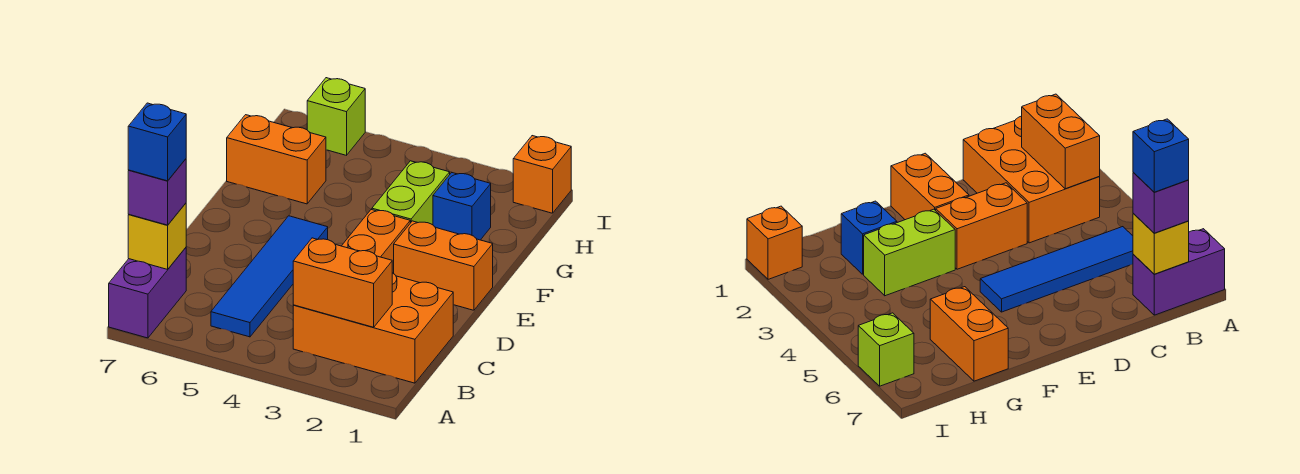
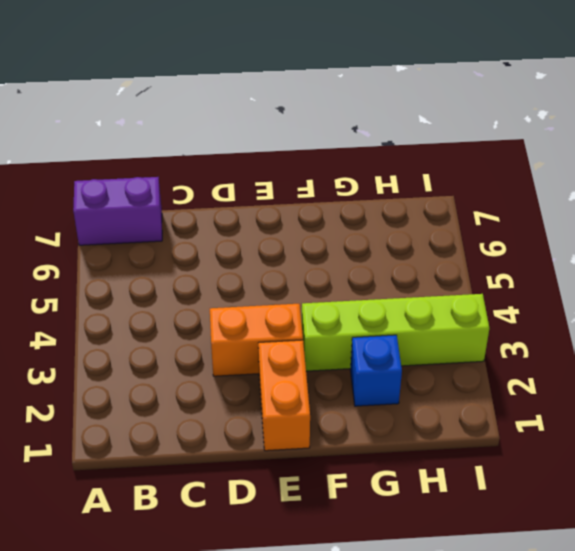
lime 1x4 brick [302,294,489,371] -> lime 1x2 brick [372,161,450,225]
none -> orange 2x3 brick [293,273,453,383]
none -> blue 1x4 tile [211,216,328,337]
none -> orange 1x2 brick [227,115,326,204]

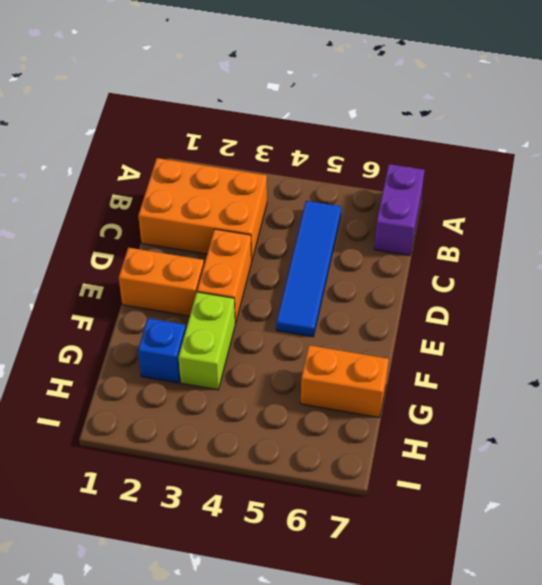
none -> orange 1x1 brick [513,136,571,213]
none -> lime 1x1 brick [307,78,365,155]
none -> orange 1x2 brick [293,238,392,327]

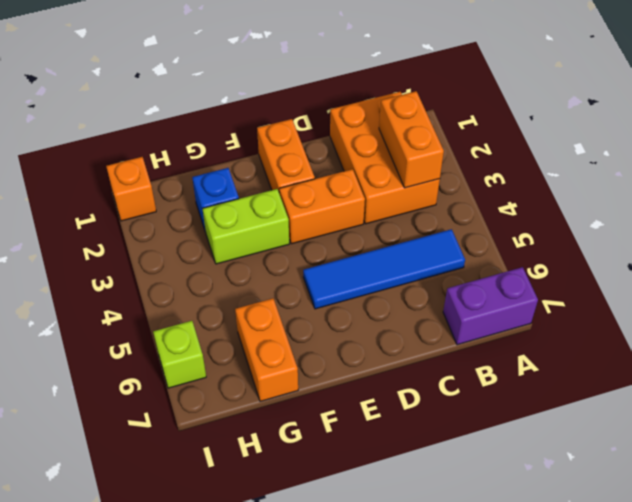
none -> yellow 1x1 brick [128,203,186,269]
none -> purple 1x1 brick [128,159,186,225]
none -> blue 1x1 brick [128,103,186,181]

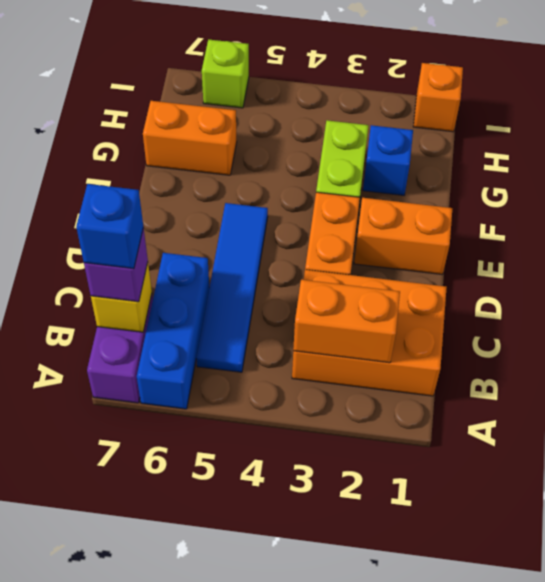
blue 1x3 brick [137,253,209,409] -> none

